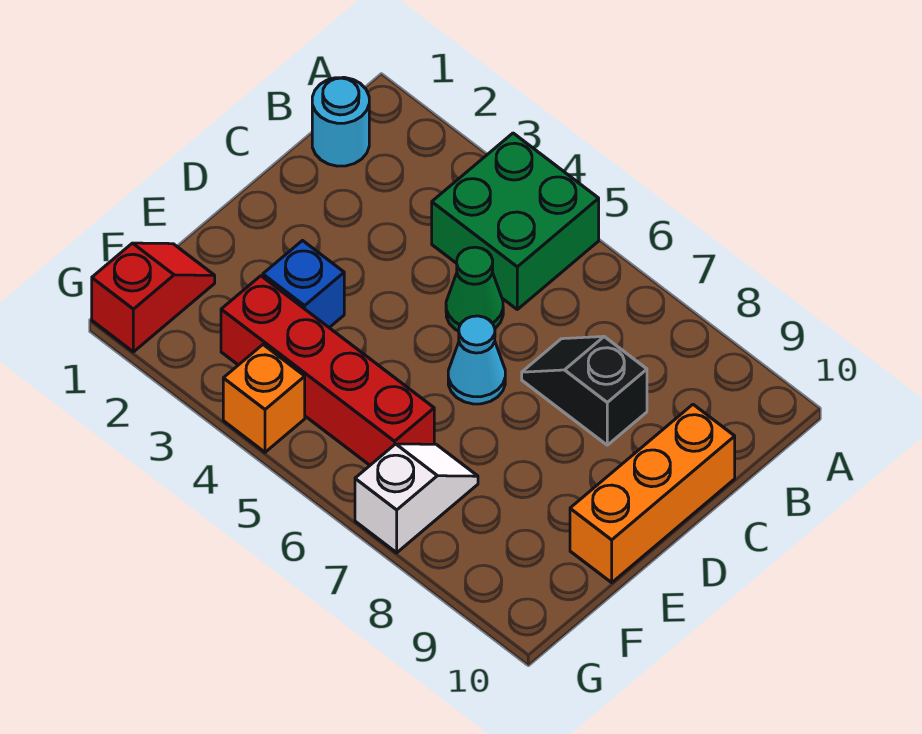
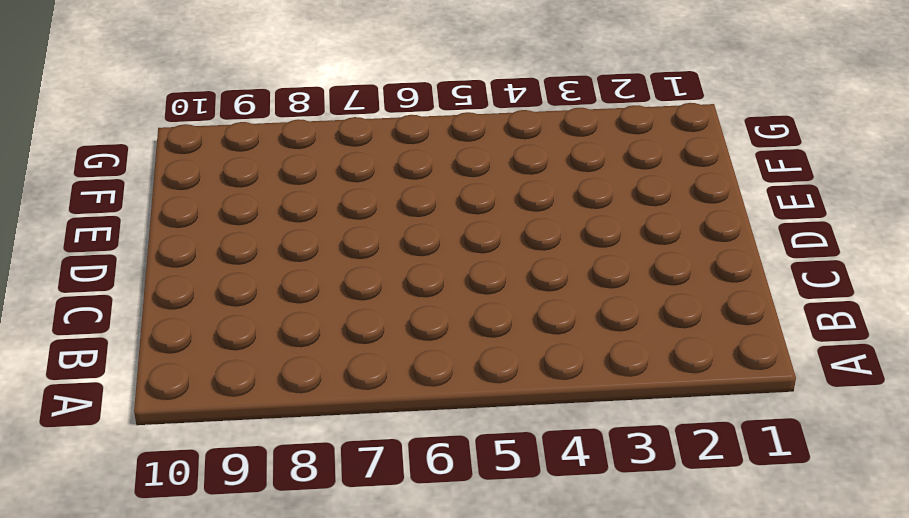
none -> green 2x2 brick [432,133,599,309]
none -> cyan 1x1 round brick [312,77,369,166]

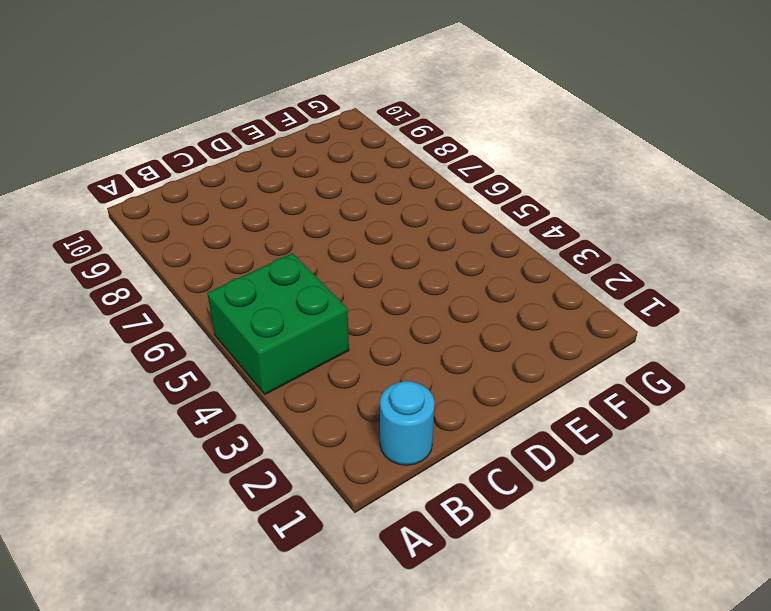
none -> green 1x1 cone [446,247,503,331]
none -> black 1x2 slope [522,336,647,445]

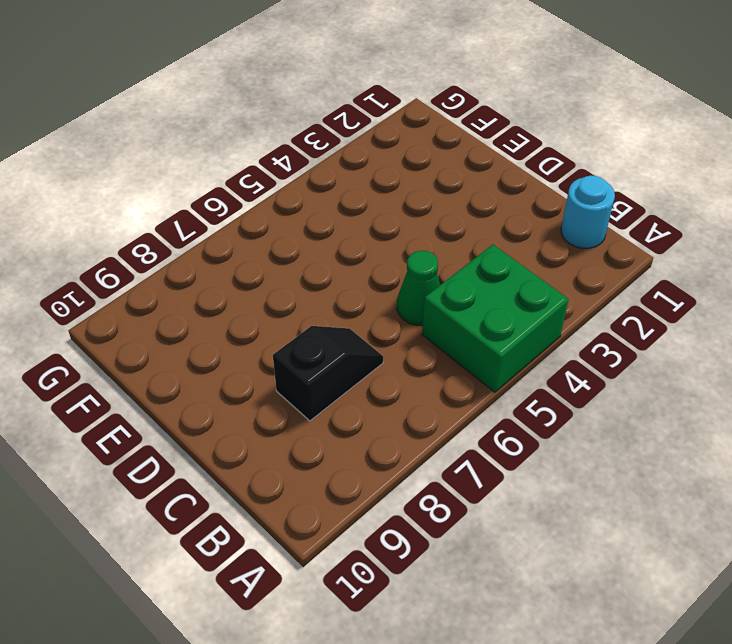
none -> orange 1x3 brick [570,405,735,582]
none -> cyan 1x1 cone [448,316,505,404]

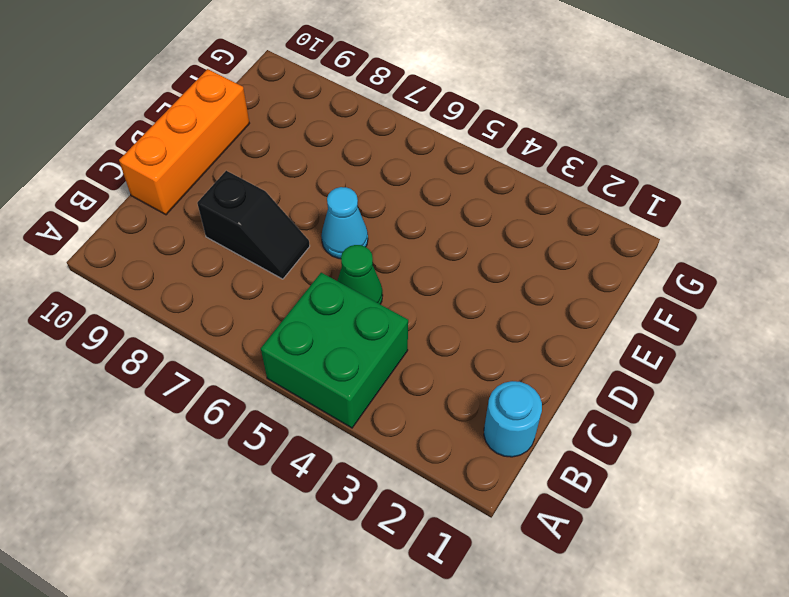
none -> blue 1x1 brick [263,241,344,328]
none -> red 1x2 slope [92,243,215,352]

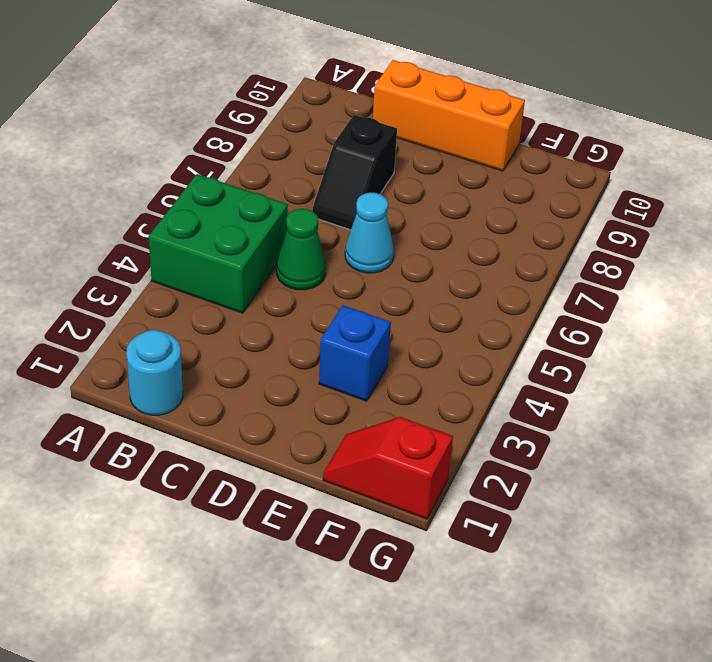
none -> red 1x4 brick [221,276,434,465]
none -> white 1x2 slope [355,444,478,553]

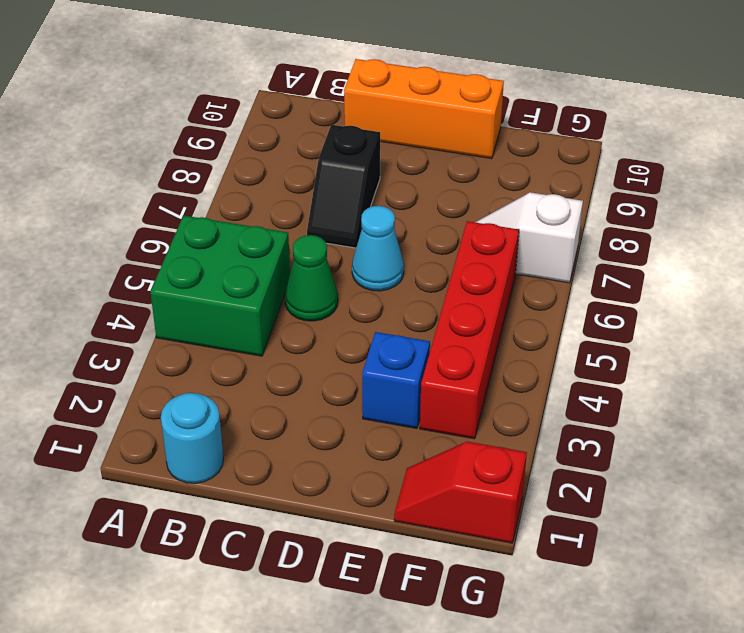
none -> orange 1x1 brick [223,345,305,452]

